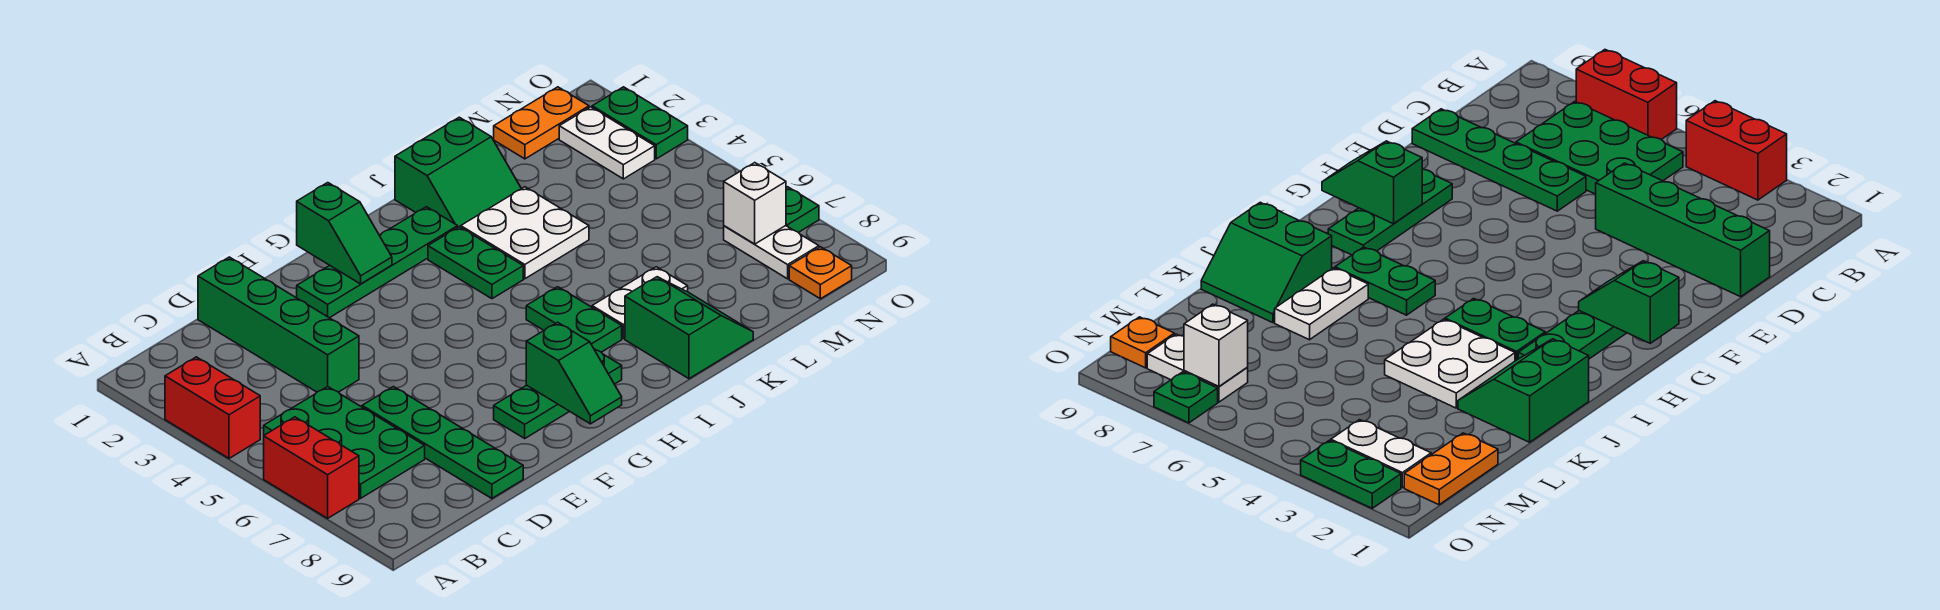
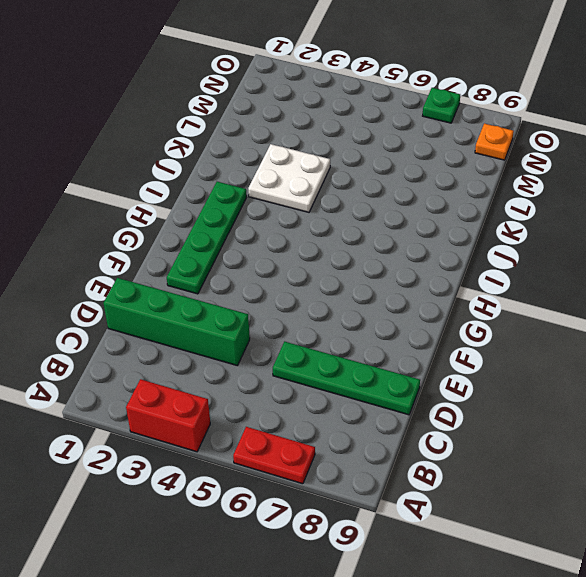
red 1x2 plate [233,427,315,484] -> red 1x2 brick [264,417,359,518]
none -> green 2x3 plate [264,387,425,498]
none -> green 1x3 plate [494,349,622,438]
none -> green 1x2 plate [428,227,523,299]

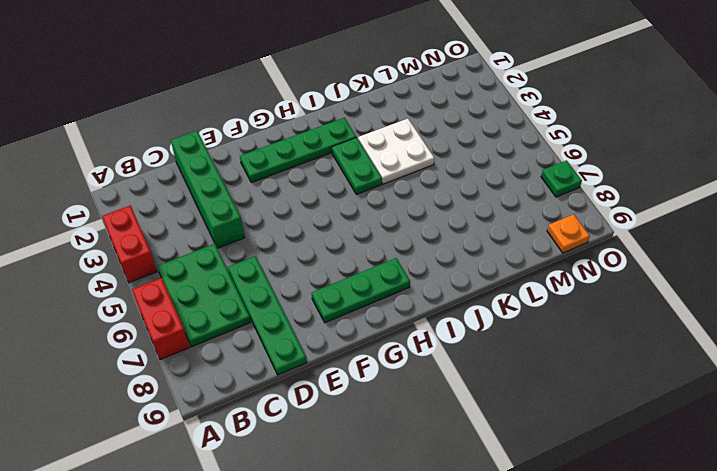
none -> green 1x2 plate [526,287,622,352]
none -> green 2x2 slope [395,117,521,227]
none -> white 1x2 plate [592,267,688,339]

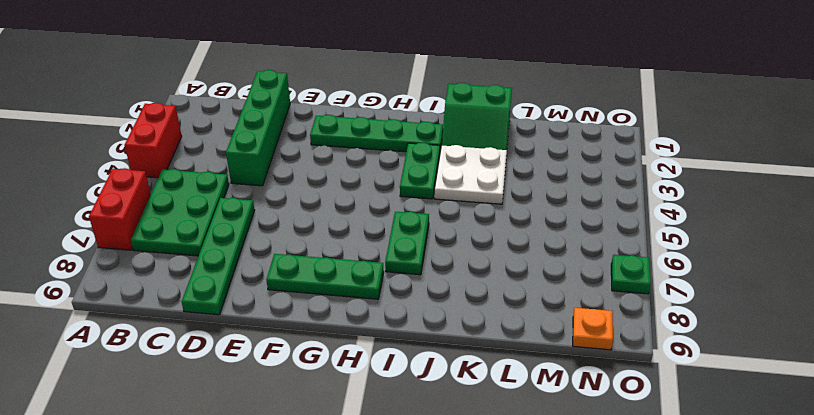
none -> white 1x2 plate [592,267,688,339]
none -> green 2x2 slope [625,277,753,379]
none -> orange 1x2 plate [494,87,589,159]

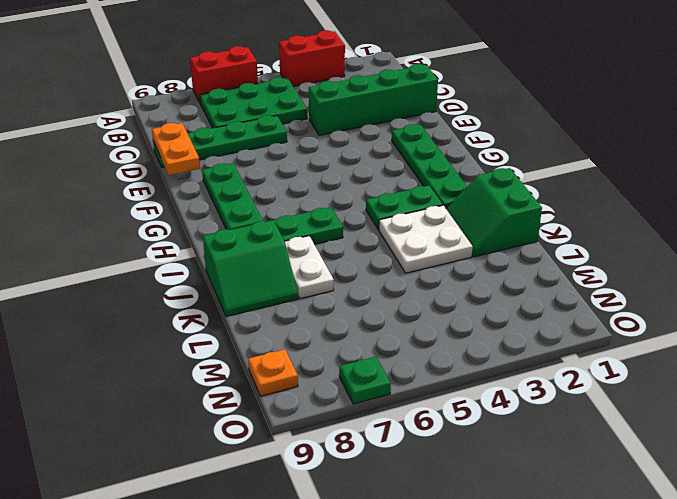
orange 1x2 plate [152,123,200,175] -> orange 1x2 plate moved to [494,87,589,159]
none -> white 1x2 plate [559,107,655,179]
none -> white 1x2 plate [724,226,819,279]
none -> green 1x2 plate [592,87,688,159]

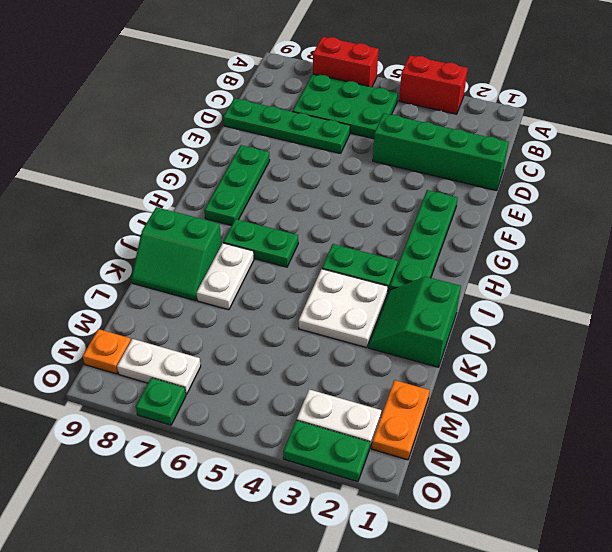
none -> green 1x2 slope [297,183,392,284]
none -> green 1x2 slope [526,322,622,424]
none -> white 1x1 brick [724,163,786,244]

